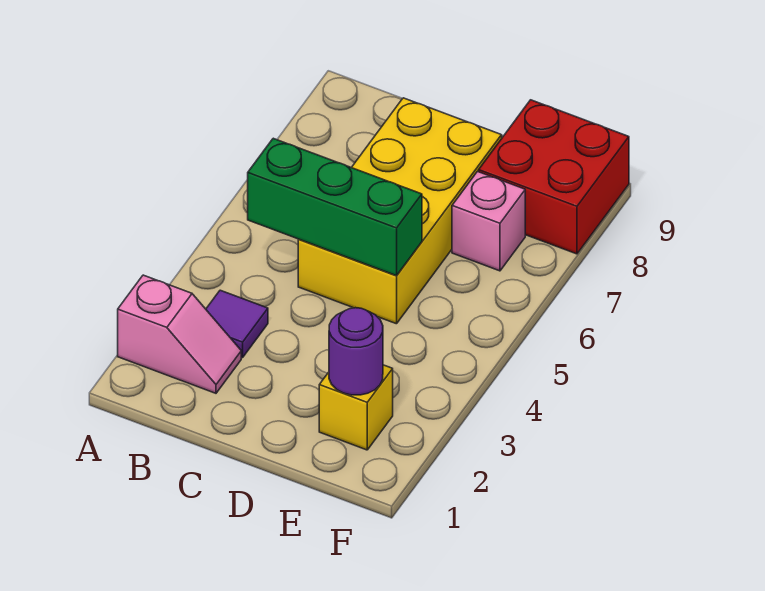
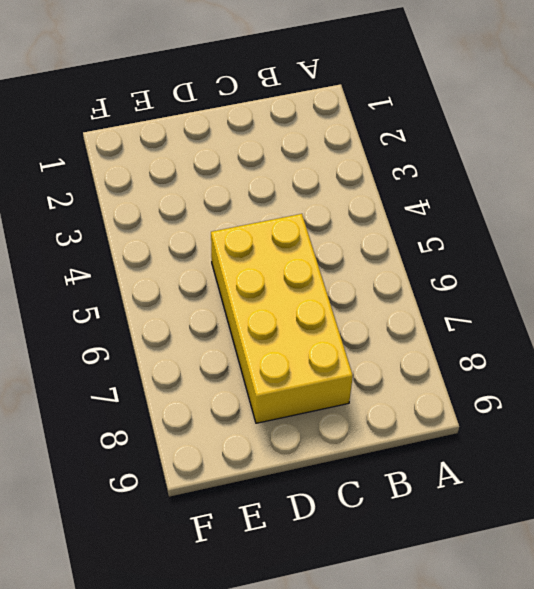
none -> pink 1x2 slope [118,275,241,393]
none -> purple 1x1 tile [206,290,268,358]

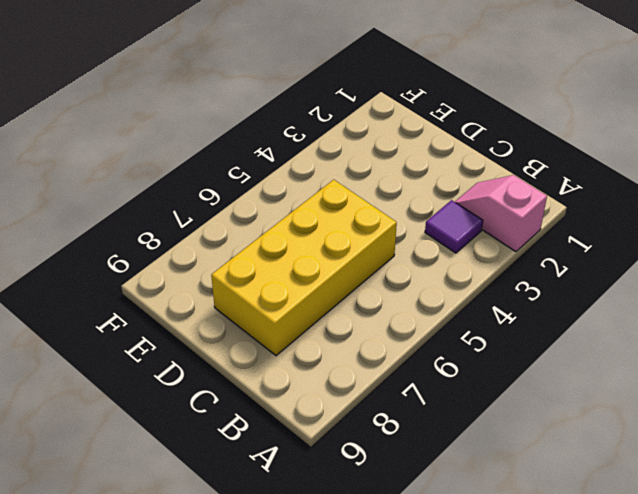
none -> yellow 1x1 brick [319,365,393,450]
none -> pink 1x1 brick [452,172,525,271]

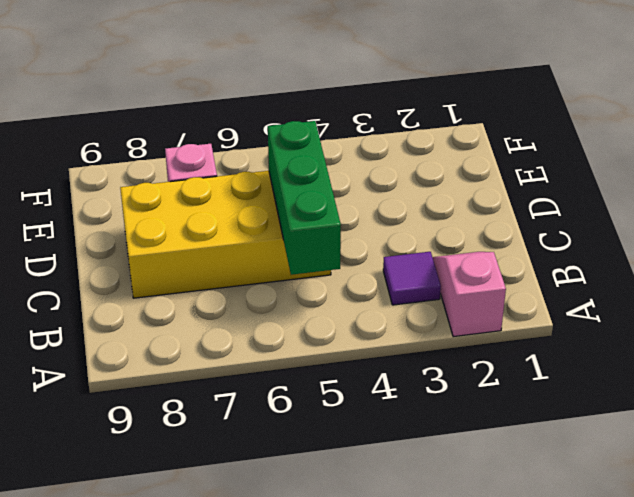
none -> yellow 1x1 brick [319,365,393,450]
none -> red 2x2 brick [479,100,629,254]

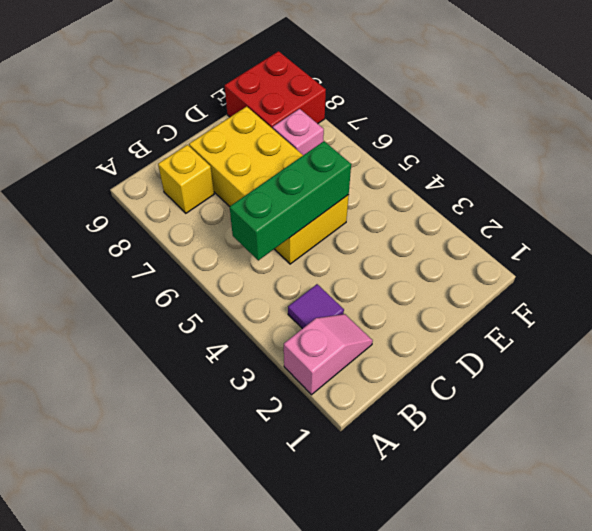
yellow 1x1 brick [158,145,214,213] -> yellow 1x1 brick moved to [319,365,393,450]
none -> purple 1x1 round brick [329,308,383,395]

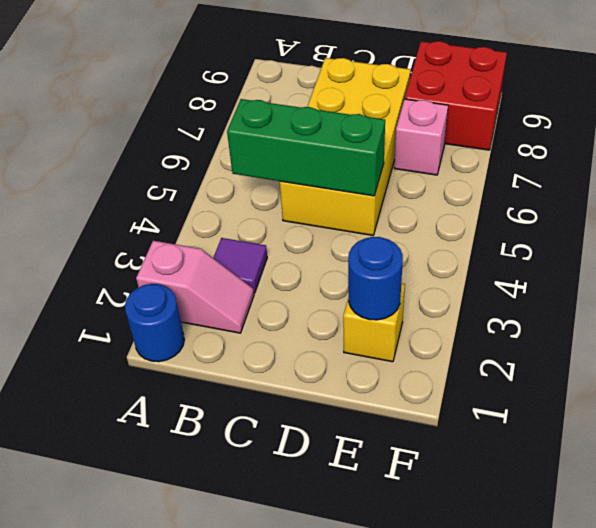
blue 1x1 round brick [125,284,184,362] -> none
blue 1x1 round brick [348,237,403,320] -> purple 1x1 round brick [329,308,383,395]

